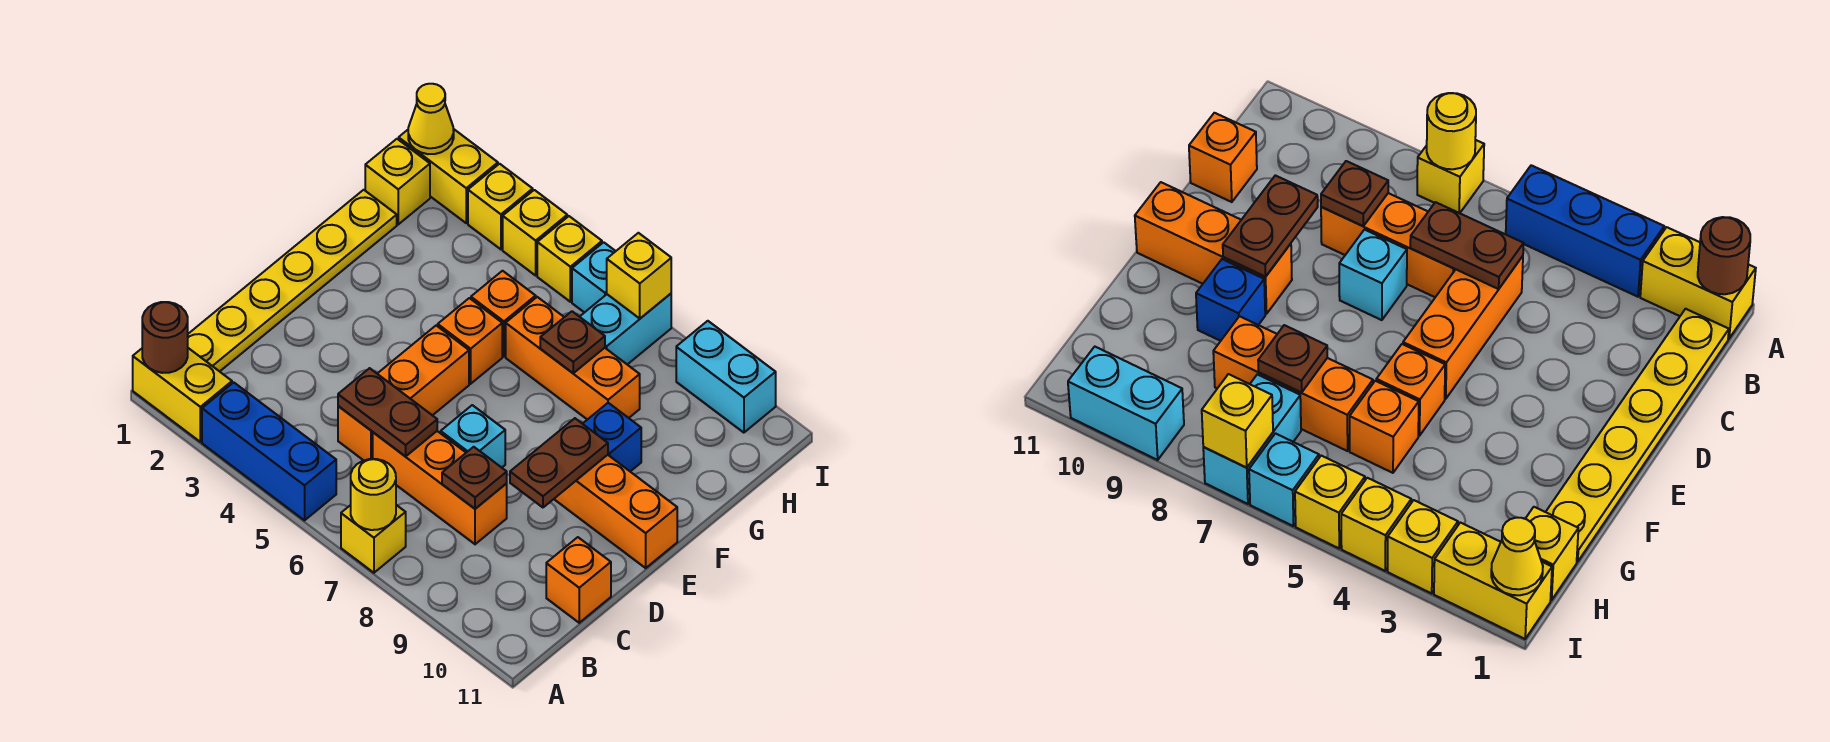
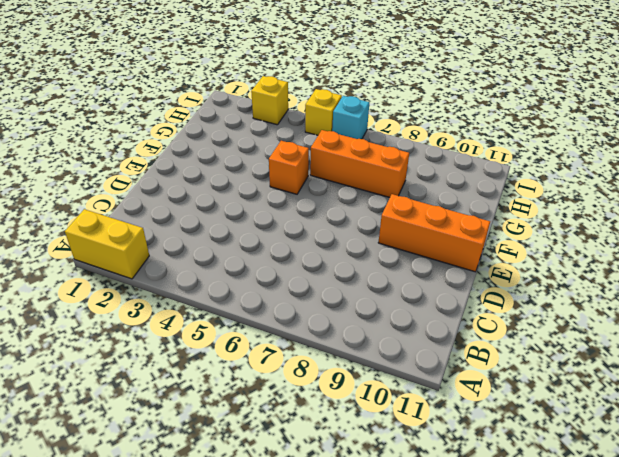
none -> blue 1x3 brick [202,382,336,520]
none -> yellow 1x1 brick [341,505,406,573]
none -> yellow 1x6 plate [188,190,397,371]

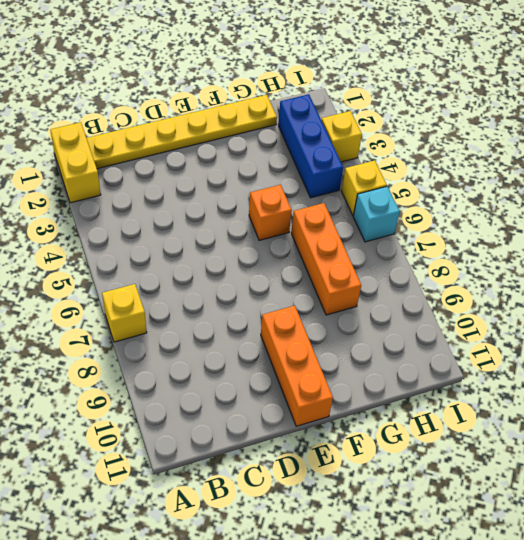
blue 1x3 brick [278,94,343,198] -> blue 1x3 brick moved to [202,382,336,520]
none -> orange 1x3 brick [338,326,469,460]
none -> orange 1x3 brick [373,431,507,544]
none -> orange 1x1 brick [546,537,611,623]

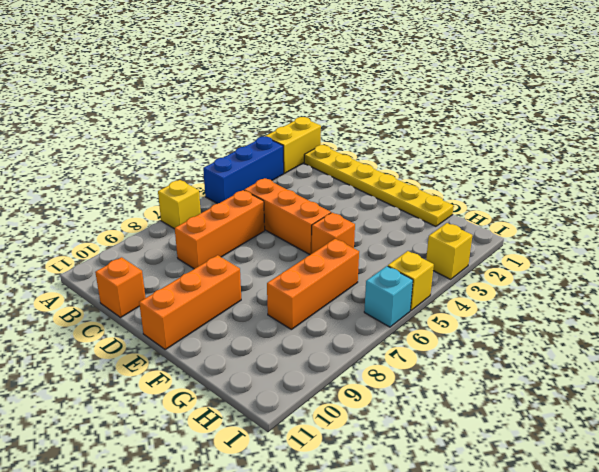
none -> cyan 1x1 brick [441,405,505,468]
none -> blue 1x1 brick [583,403,641,471]
none -> orange 1x1 brick [471,271,536,356]

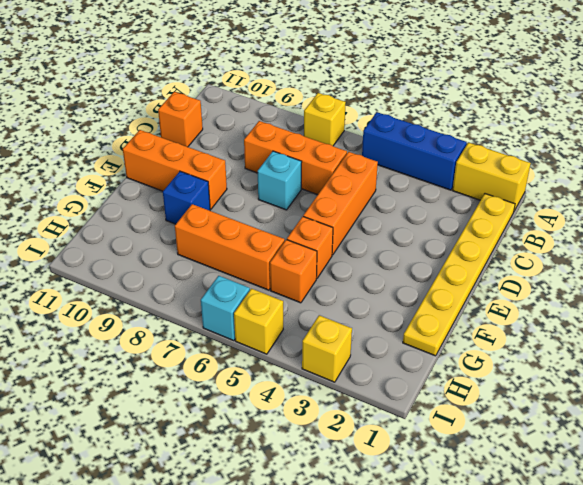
none -> yellow 1x1 brick [365,139,430,224]
none -> cyan 1x2 brick [580,294,671,365]
none -> yellow 1x2 brick [399,129,498,223]

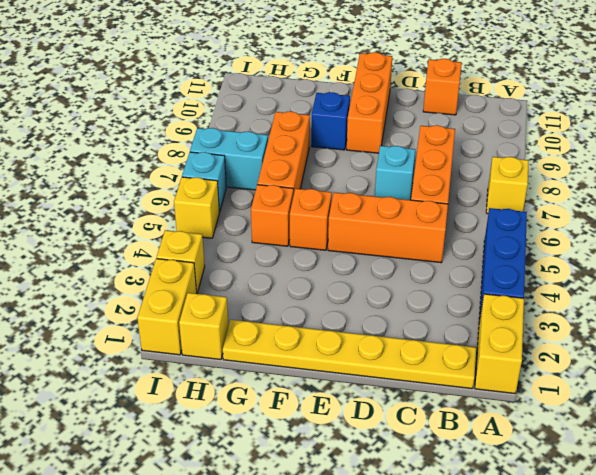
none -> yellow 1x1 brick [503,190,567,275]
none -> cyan 1x2 brick [676,321,776,433]
none -> brown 1x1 round brick [142,302,188,373]

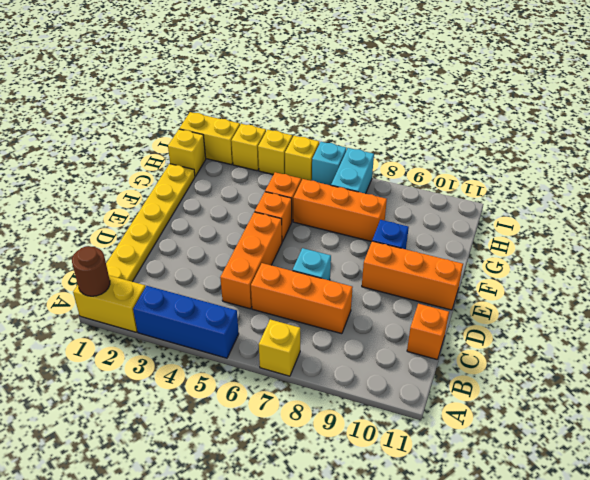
none -> cyan 1x2 brick [676,321,776,433]
none -> yellow 1x1 round brick [351,459,396,530]
none -> brown 1x2 plate [338,368,437,457]

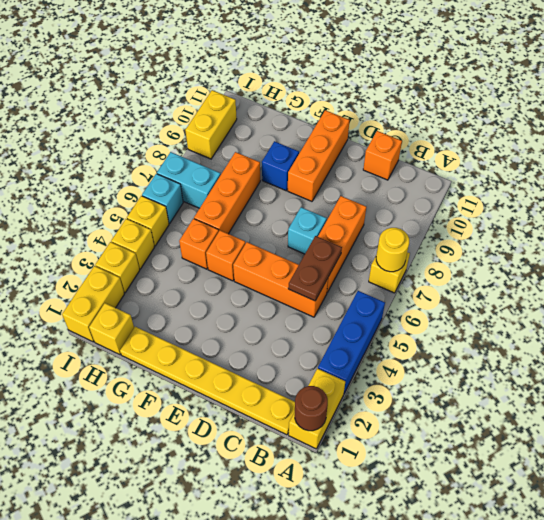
yellow 1x2 brick [185,90,237,159] -> cyan 1x2 brick [676,321,776,433]
none -> brown 1x1 plate [442,447,507,509]
none -> brown 1x2 plate [510,418,608,507]
none -> brown 1x1 plate [540,311,605,373]

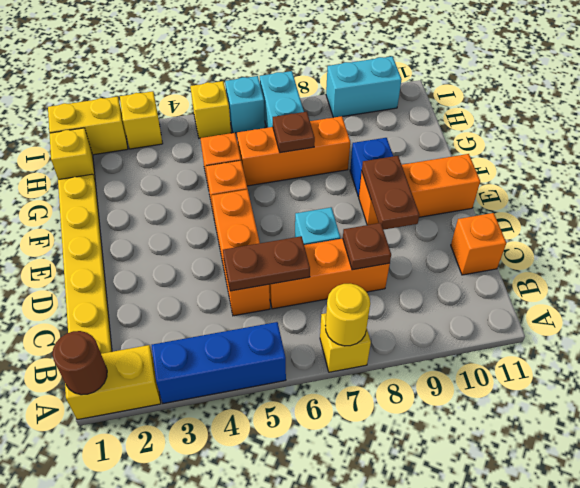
none -> yellow 1x1 brick [503,190,567,275]
none -> yellow 1x1 cone [408,84,454,154]
none -> yellow 1x1 brick [607,233,671,318]

